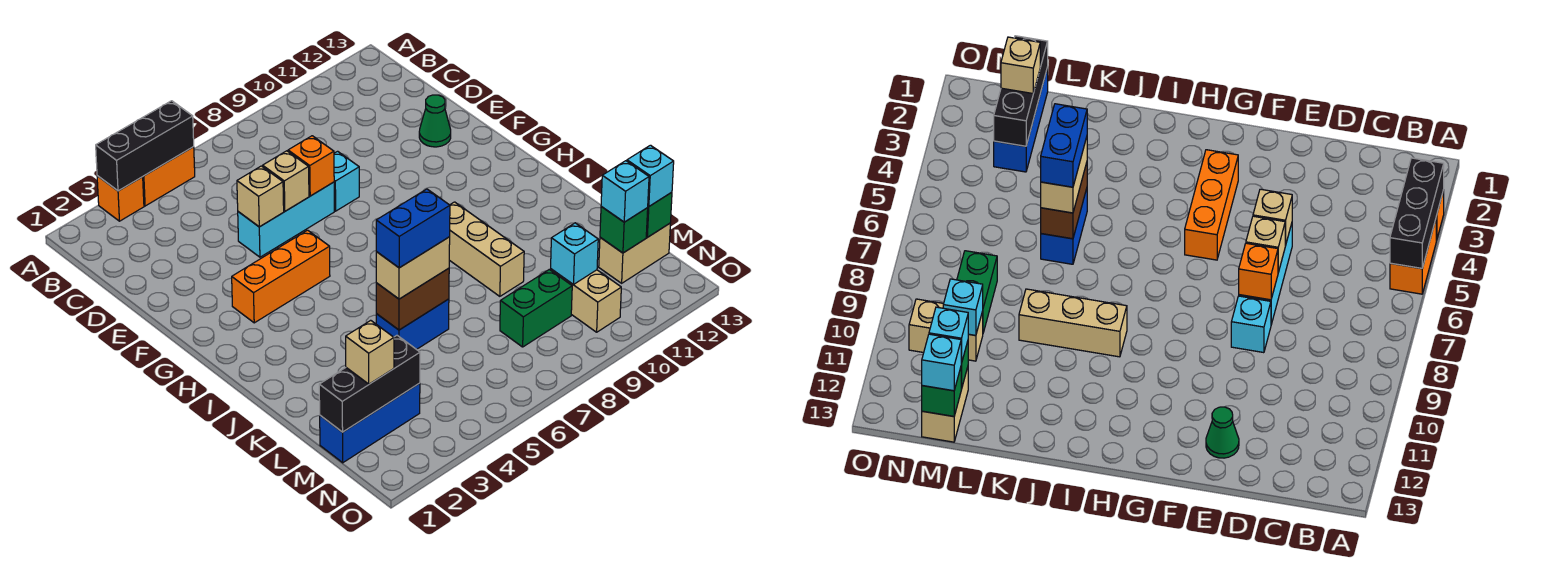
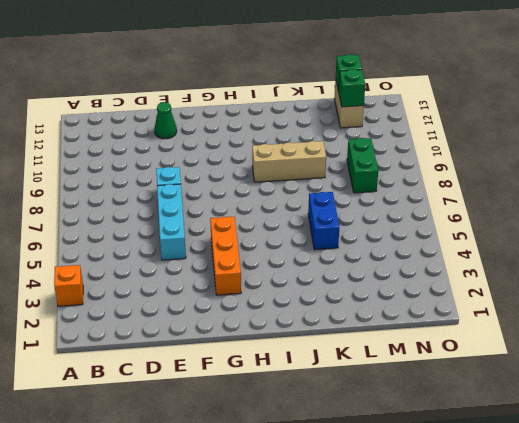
none -> orange 1x2 brick [143,147,195,206]
none -> blue 1x3 brick [320,383,420,463]
none -> tan 1x2 brick [551,269,621,332]

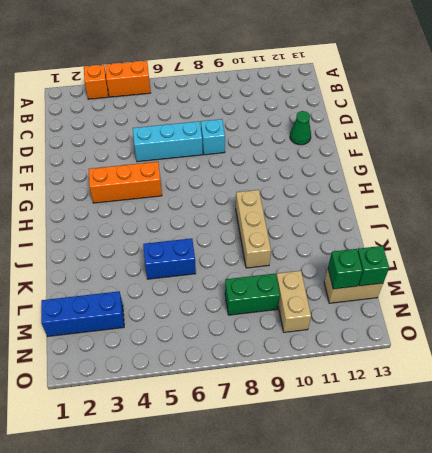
none -> black 1x3 brick [96,101,194,191]
none -> tan 1x1 brick [237,166,284,227]
none -> tan 1x1 brick [263,151,309,211]

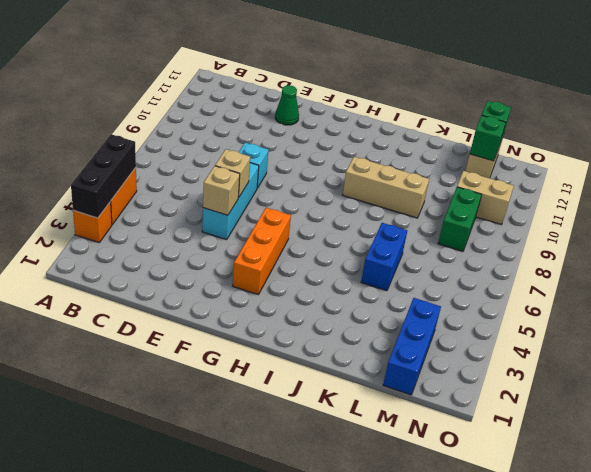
none -> orange 1x1 brick [288,136,334,196]
none -> brown 1x2 brick [376,268,449,330]
none -> black 1x3 brick [319,335,420,432]

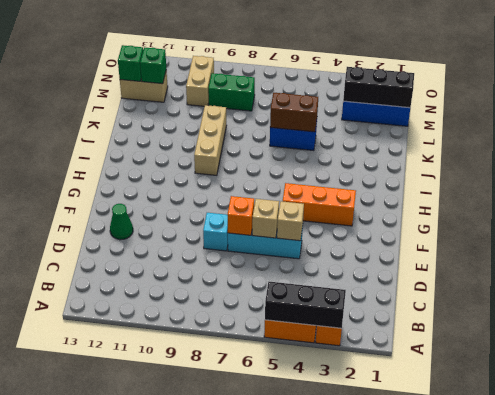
none -> cyan 1x1 brick [551,223,598,284]
none -> tan 1x2 brick [376,237,450,299]
none -> tan 1x1 brick [346,320,394,384]

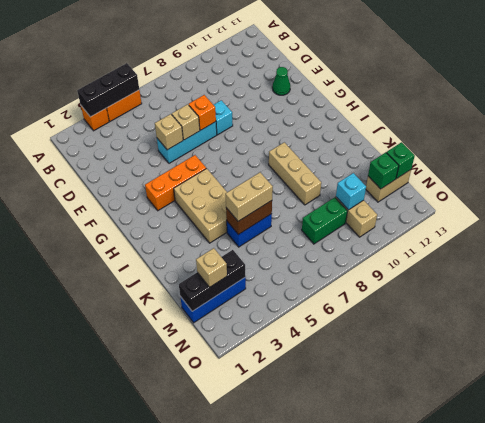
tan 2x3 brick [174,168,227,243] -> none
none -> cyan 1x1 brick [601,161,649,222]
none -> cyan 1x1 brick [627,145,674,207]
none -> blue 1x2 brick [376,189,450,268]

